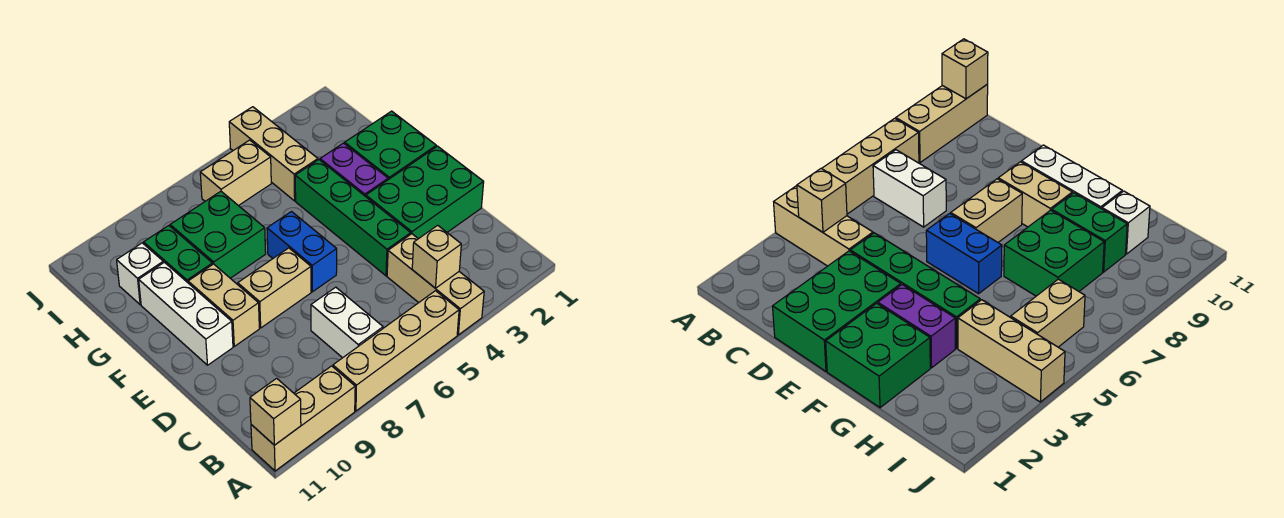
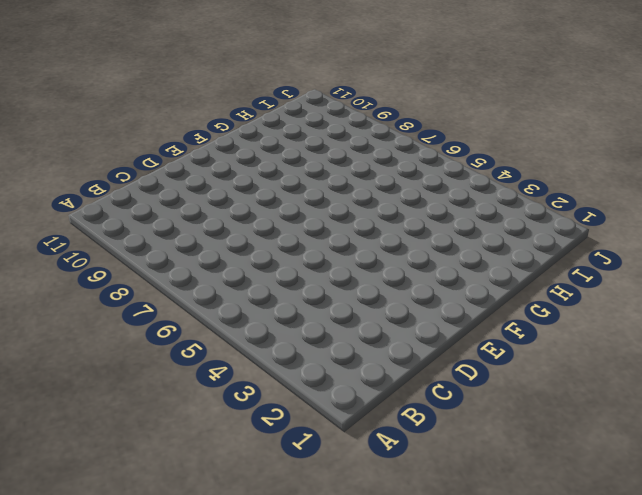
none -> tan 1x3 brick [387,234,484,335]
none -> tan 1x4 brick [333,291,459,411]
none -> tan 1x3 brick [251,366,355,471]

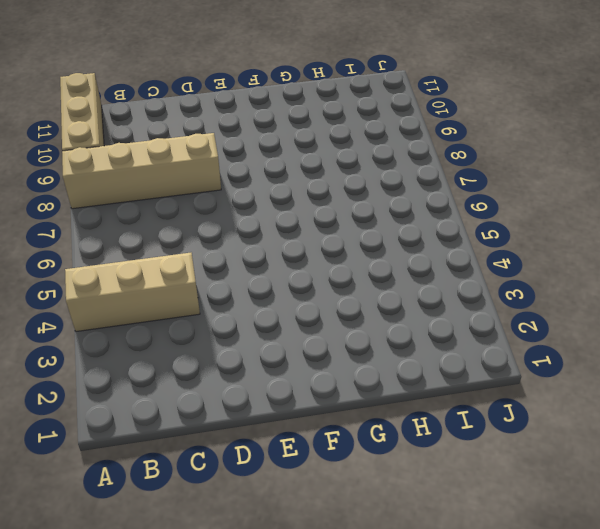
tan 1x4 brick [62,133,221,209] -> tan 1x4 brick turned to [333,291,459,411]
none -> white 1x2 brick [311,287,383,358]
none -> green 2x3 brick [366,146,484,239]
none -> green 1x4 brick [295,160,411,276]

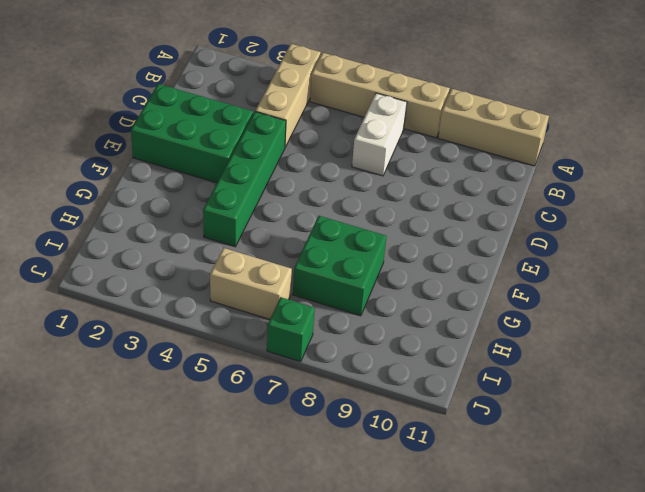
green 1x1 brick [267,297,315,362] -> none
none -> blue 1x2 brick [267,212,337,292]
none -> tan 1x2 brick [238,248,311,328]
none -> tan 1x2 brick [188,264,259,346]

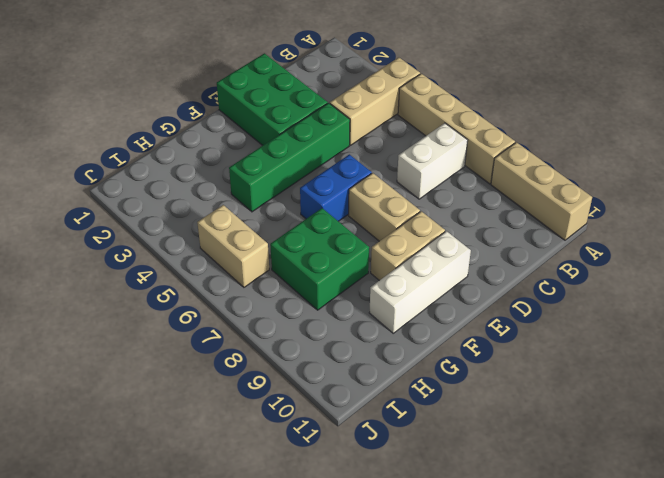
none -> green 2x2 brick [345,111,436,180]
none -> purple 1x2 brick [320,143,388,197]
none -> green 1x2 brick [144,226,213,283]

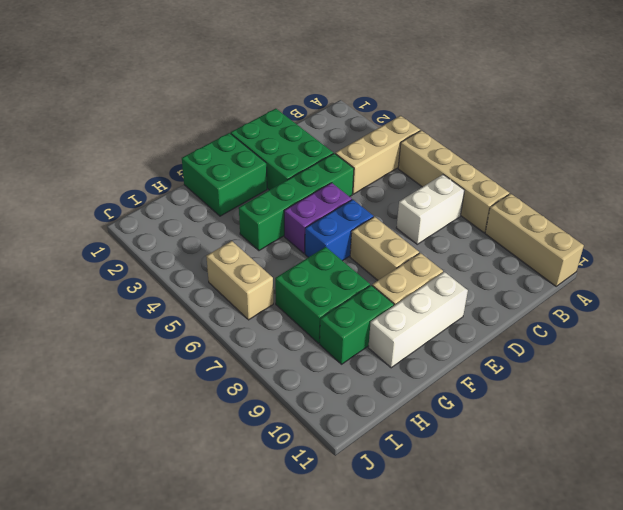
purple 1x2 brick [284,183,352,253] -> purple 1x2 brick moved to [320,143,388,197]
none -> tan 1x3 brick [229,107,318,201]
none -> white 1x1 brick [117,243,163,305]
none -> tan 1x1 brick [250,378,301,445]

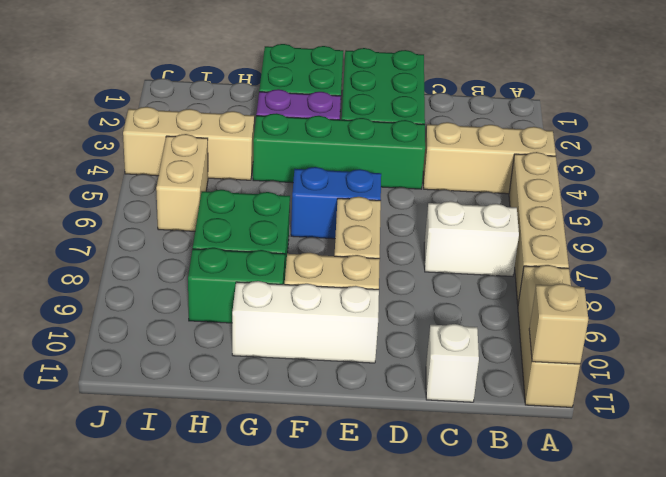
white 1x1 brick [426,324,479,402] -> white 1x1 brick moved to [117,243,163,305]
none -> tan 1x1 brick [412,225,461,288]

